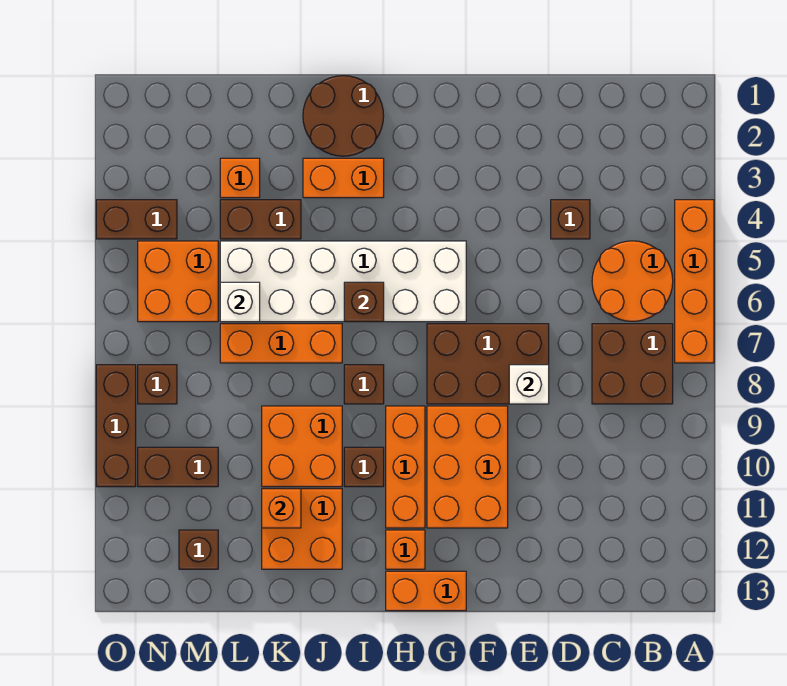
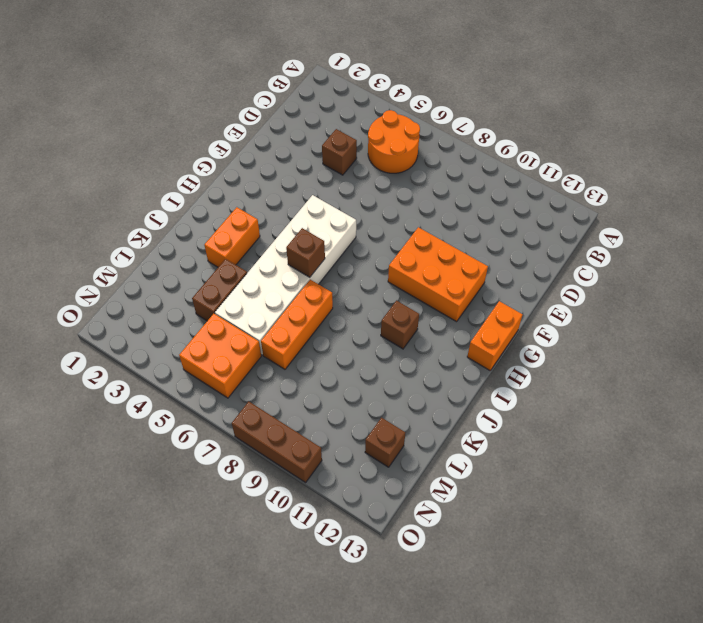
none -> orange 1x4 brick [675,200,714,363]
none -> brown 2x2 brick [592,324,673,404]
none -> brown 2x3 brick [427,324,549,404]

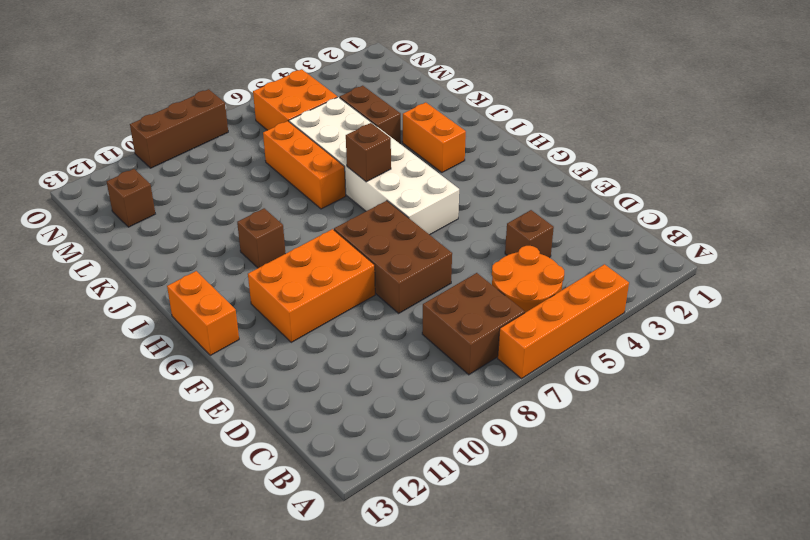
none -> orange 1x3 brick [386,406,425,528]
none -> orange 1x1 brick [386,530,425,569]
none -> brown 2x2 round brick [303,76,384,156]

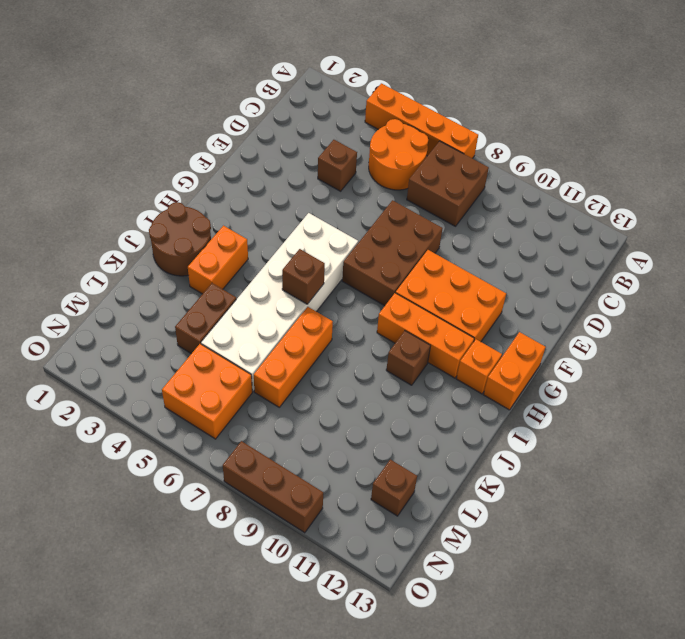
none -> brown 1x1 brick [344,365,384,404]
none -> orange 2x2 brick [262,406,342,487]
none -> orange 2x2 brick [262,489,342,569]

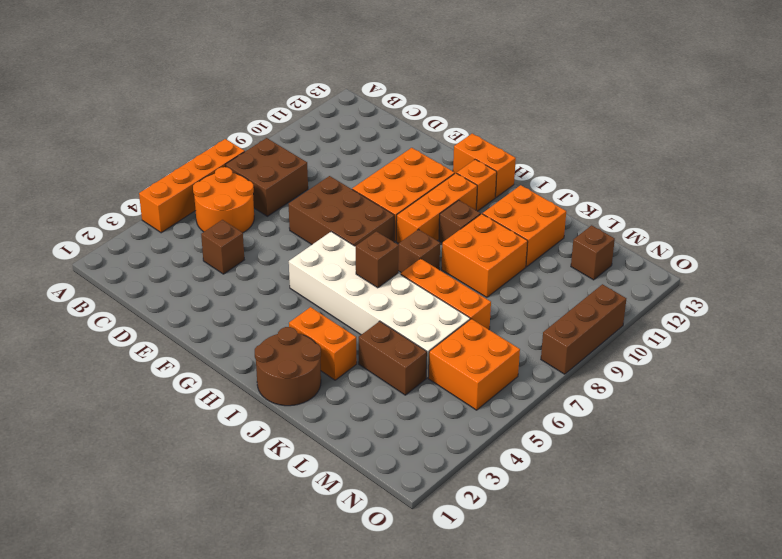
none -> orange 1x1 brick [220,158,260,198]
none -> brown 1x2 brick [138,447,218,487]
none -> brown 1x2 brick [96,200,177,239]

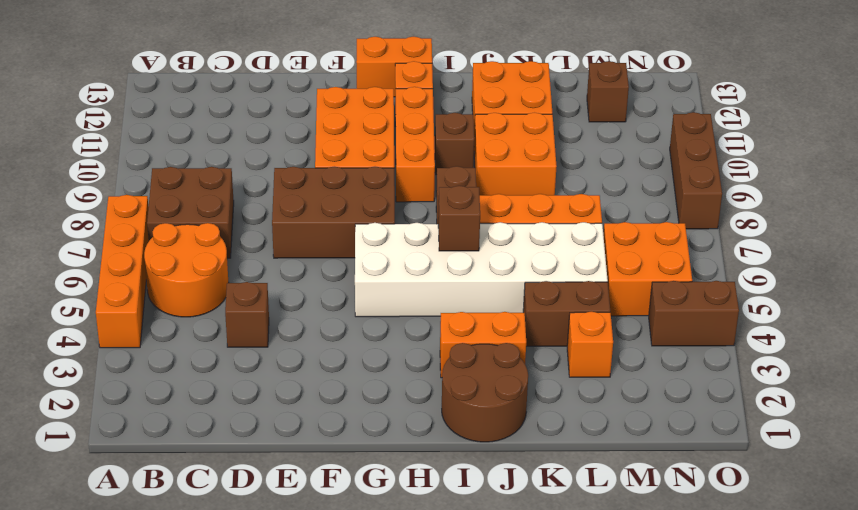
none -> brown 1x2 brick [138,447,218,487]
none -> brown 1x1 brick [138,365,177,404]
none -> white 1x1 brick [509,365,549,404]

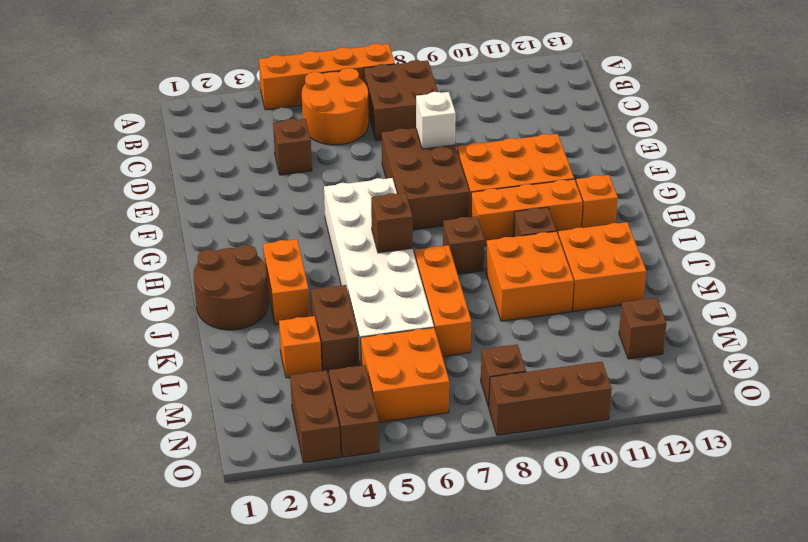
brown 1x2 brick [290,370,340,463] -> brown 1x2 brick moved to [138,447,218,487]
none -> orange 1x2 brick [386,571,466,611]
none -> orange 1x1 brick [262,489,301,528]
none -> white 1x1 brick [220,282,260,322]

